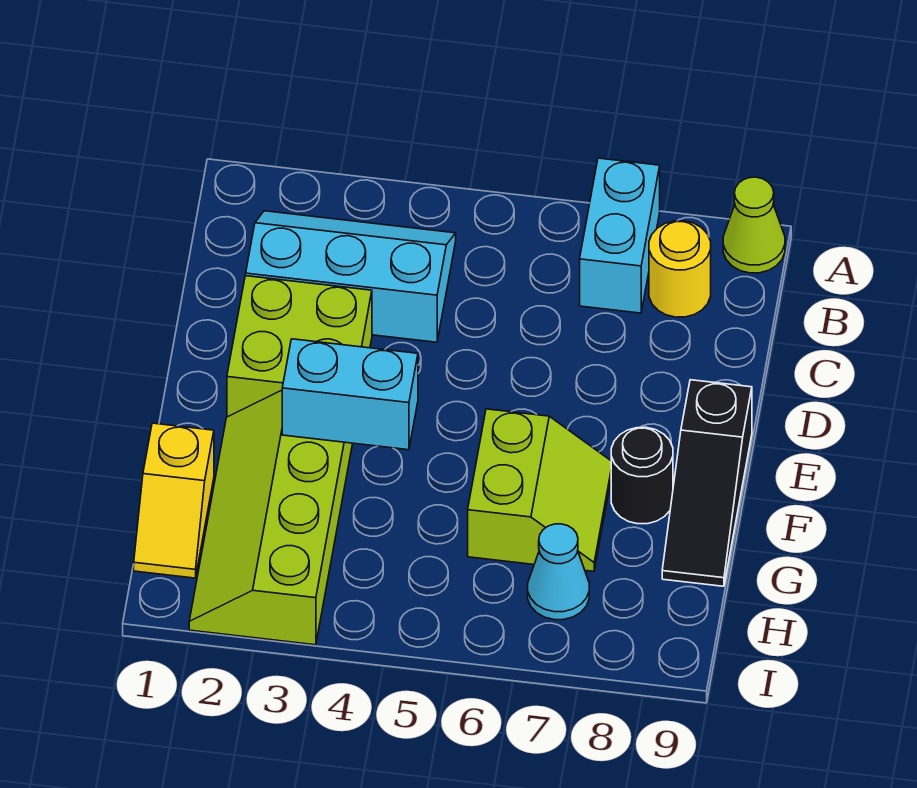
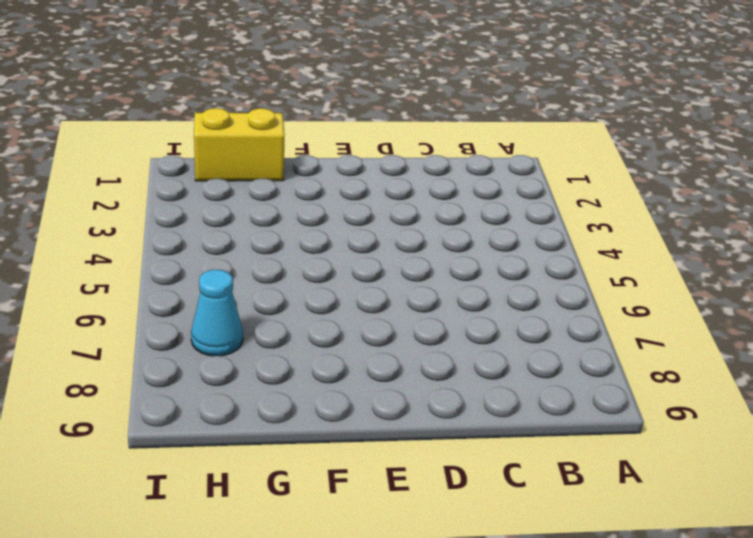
yellow 1x2 brick [194,108,285,181] -> yellow 1x2 slope [134,423,214,578]
none -> cyan 1x2 brick [580,158,660,313]
none -> lime 1x1 cone [723,177,785,273]
none -> cyan 2x3 slope [246,211,456,342]

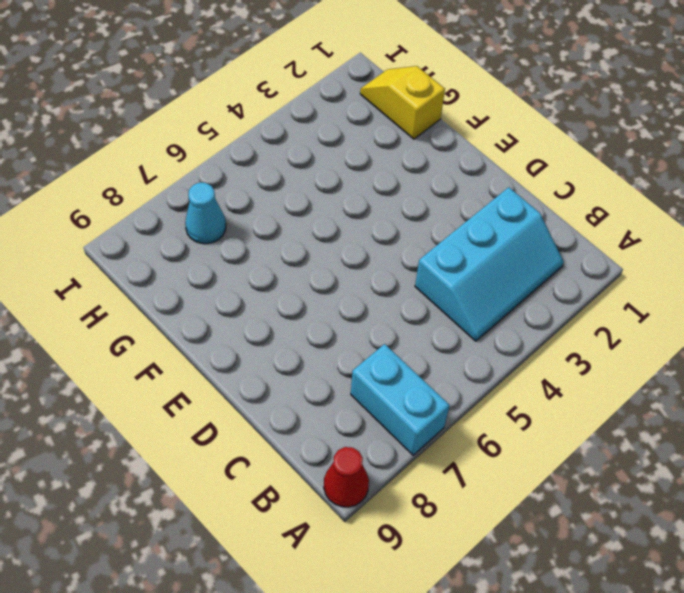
red 1x1 cone [324,447,369,507] -> lime 1x1 cone [723,177,785,273]
none -> yellow 1x1 round brick [649,221,711,317]
none -> lime 2x2 brick [227,276,372,417]
none -> black 1x3 slope [662,380,752,586]

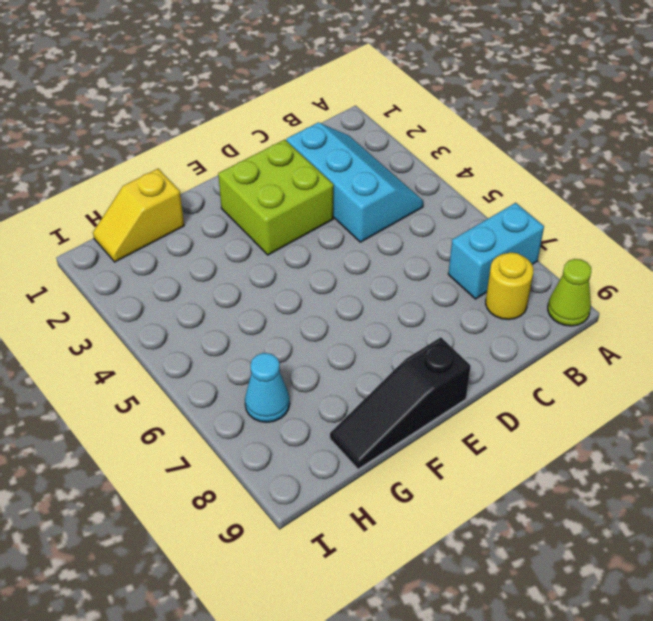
none -> lime 2x4 slope [189,390,353,645]
none -> lime 2x2 slope [468,409,611,571]
none -> black 1x1 round brick [611,427,673,524]

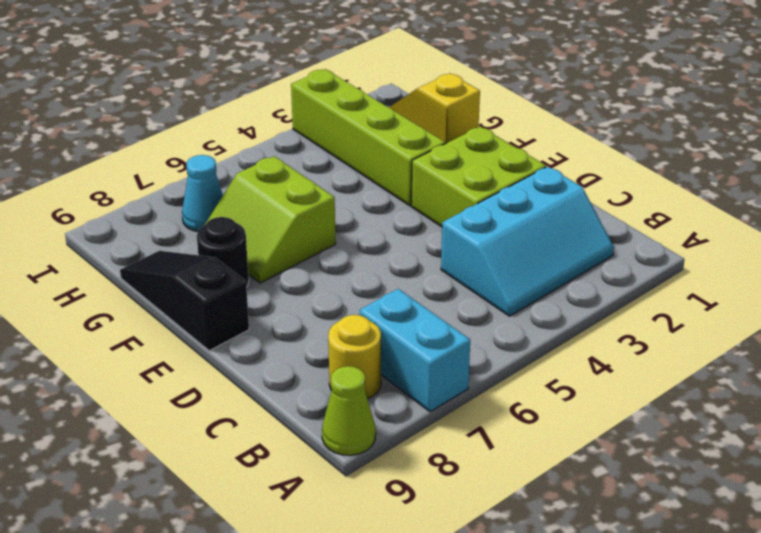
none -> cyan 1x2 brick [282,339,418,450]

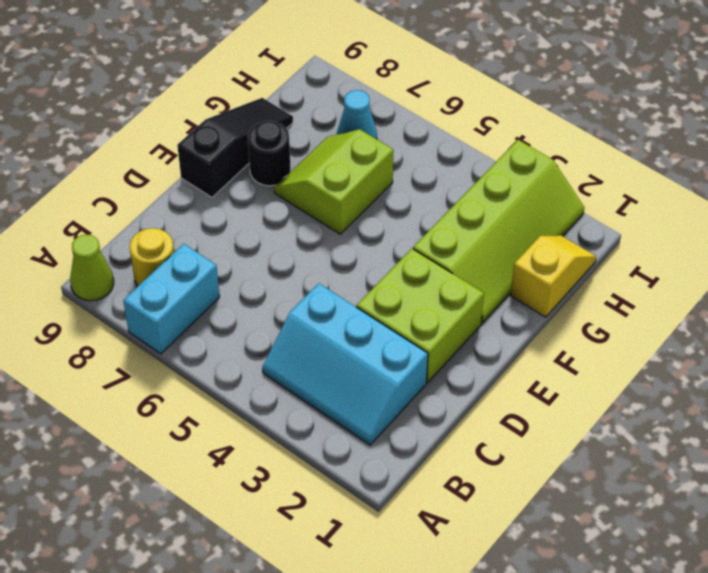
none -> cyan 1x2 brick [282,339,418,450]

